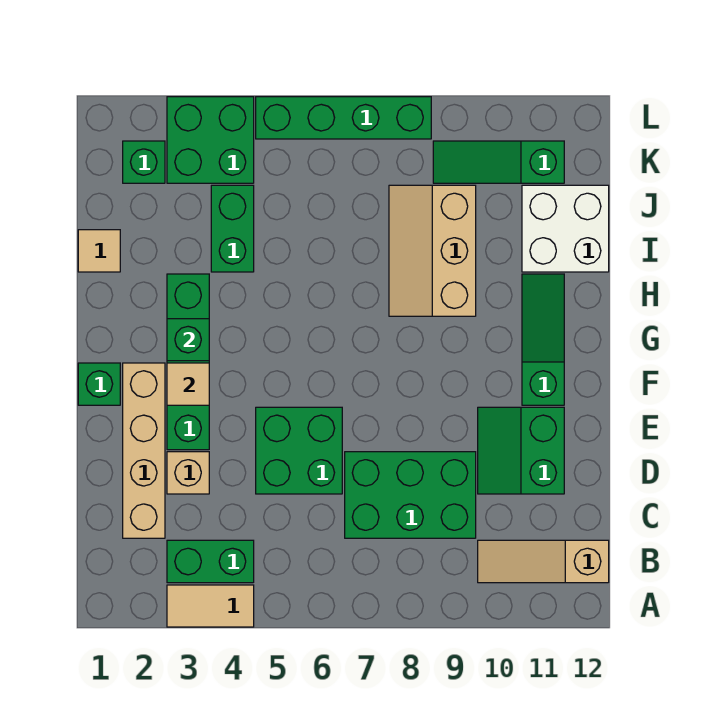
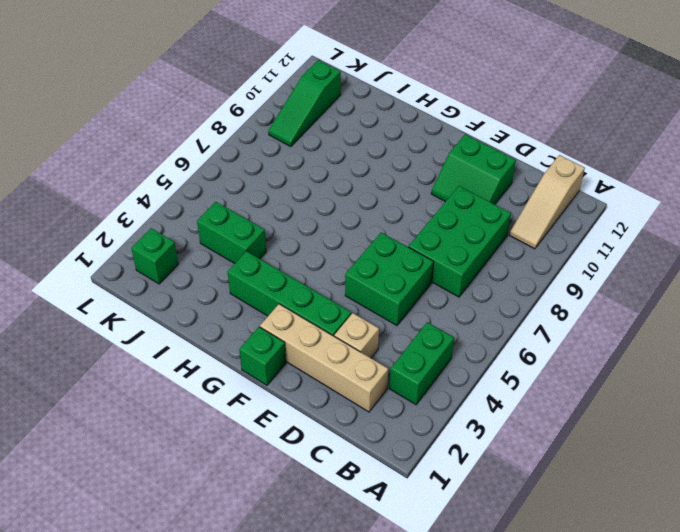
none -> tan 1x2 tile [167,585,254,627]
none -> green 1x3 slope [522,274,564,405]
none -> tan 2x3 slope [389,185,476,316]

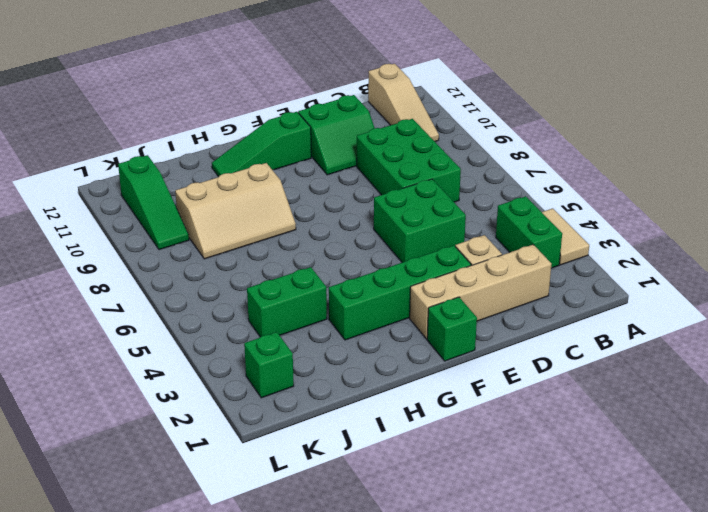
none -> tan 1x1 tile [78,230,120,272]
none -> white 2x2 brick [522,185,609,272]
none -> green 2x2 brick [167,97,254,183]

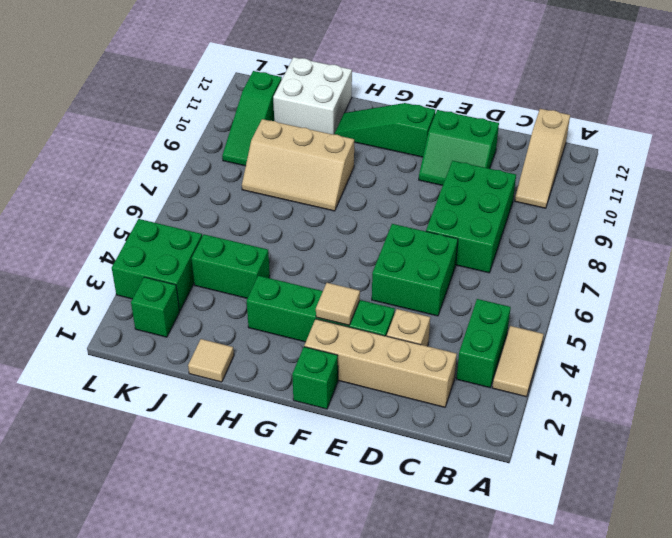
none -> green 1x4 brick [256,97,431,139]
none -> green 1x1 brick [167,319,209,361]

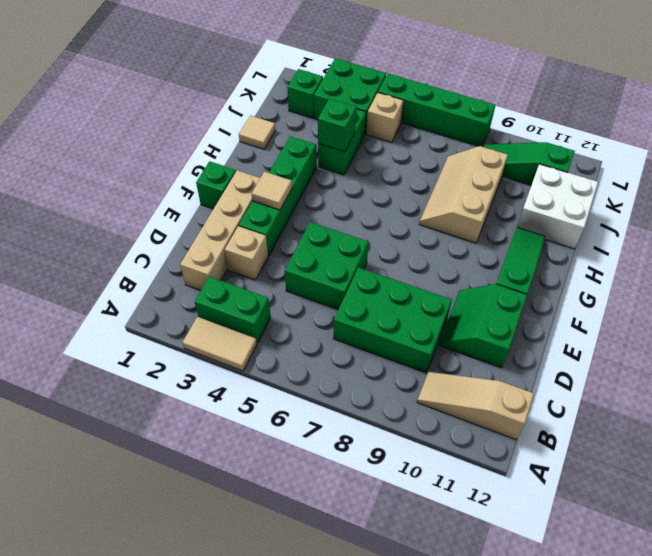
green 1x1 brick [318,99,356,152] -> green 1x1 brick moved to [167,319,209,361]
tan 1x1 brick [366,93,403,142] -> none

